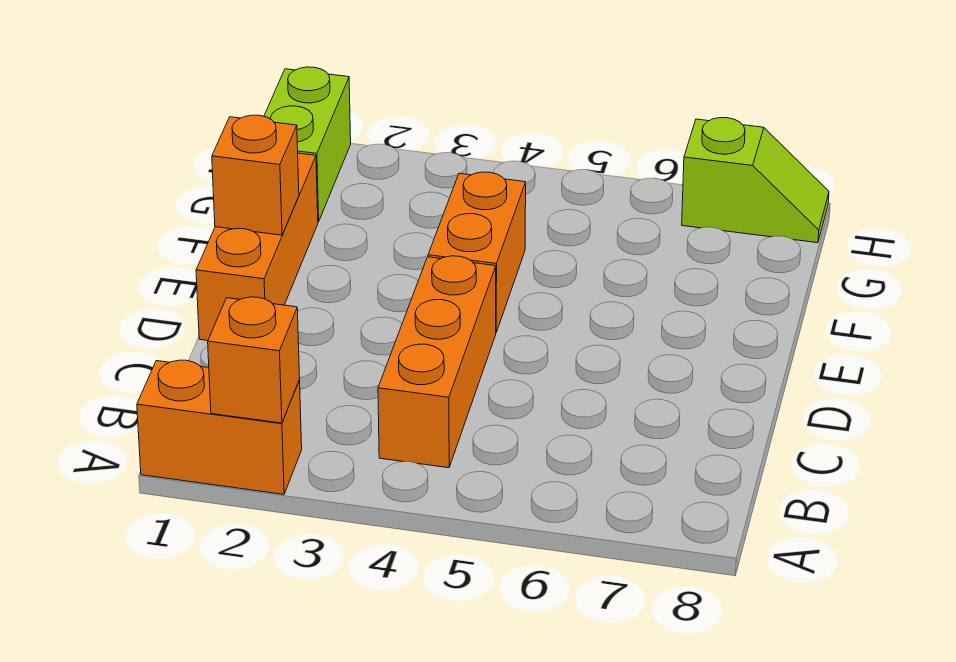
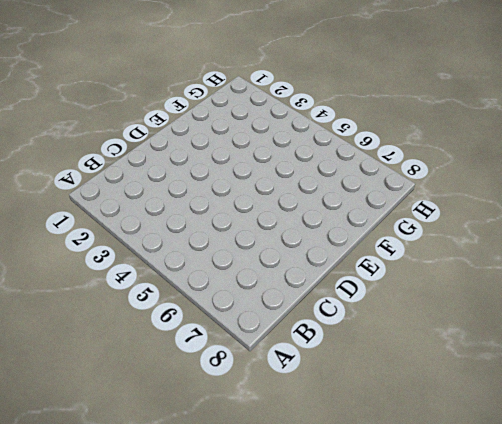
none -> orange 1x2 brick [137,360,302,494]
none -> orange 1x3 brick [378,256,496,468]

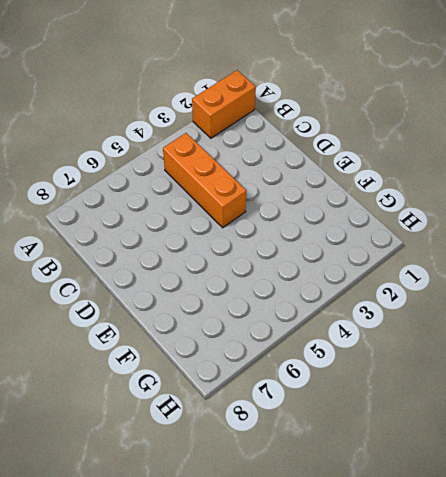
none -> orange 1x3 brick [196,153,318,341]
none -> orange 1x2 brick [428,172,526,332]

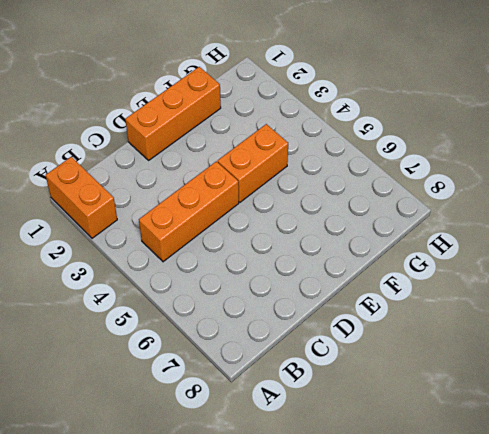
none -> lime 1x2 brick [264,67,351,222]
none -> lime 1x2 slope [682,118,829,243]

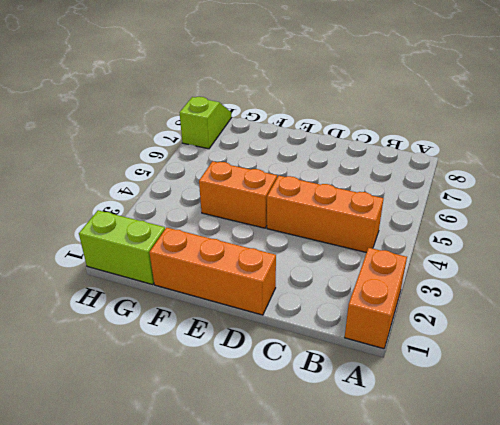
none -> orange 1x1 brick [208,297,300,423]
none -> orange 1x1 brick [212,115,299,235]

